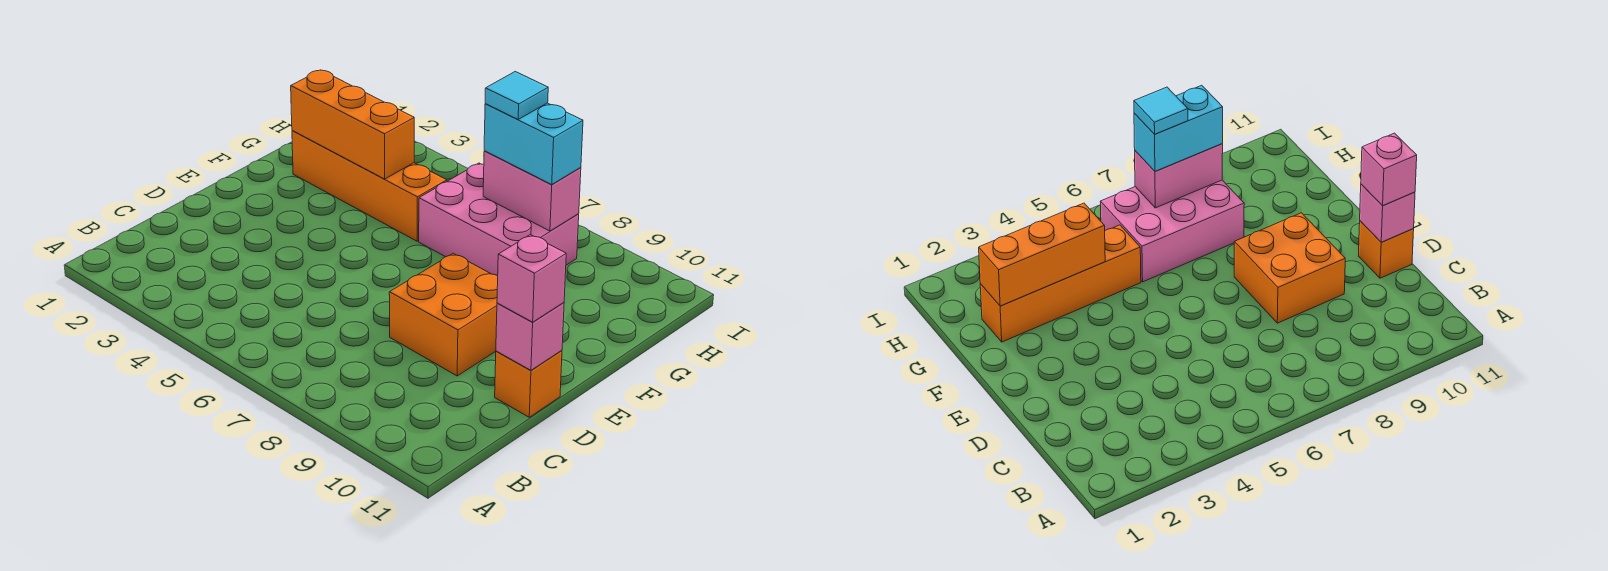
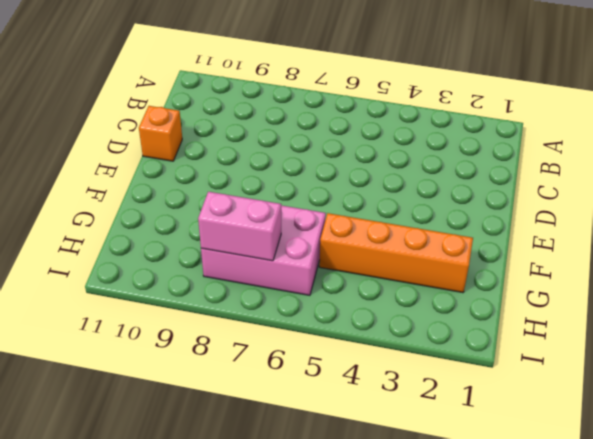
none -> orange 2x2 brick [389,254,498,376]
none -> pink 1x1 brick [496,303,564,370]

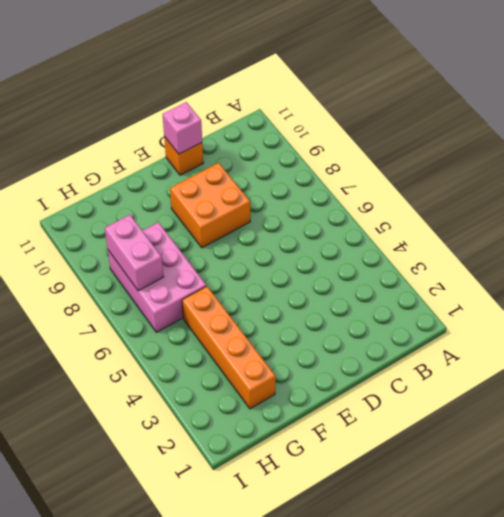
none -> orange 1x3 brick [291,70,414,179]
none -> pink 1x1 brick [497,235,566,322]

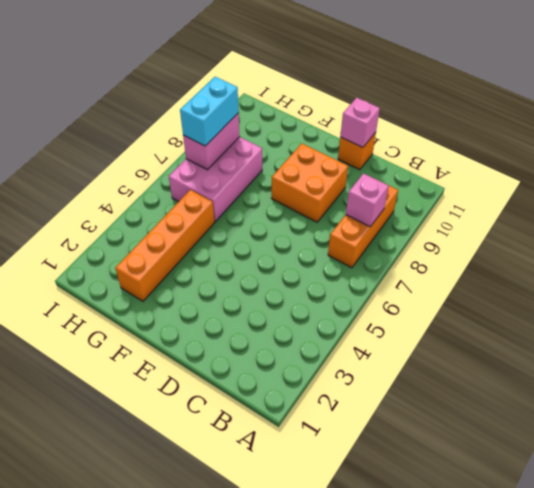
orange 1x3 brick [328,185,398,268] -> orange 1x3 brick moved to [291,70,414,179]
pink 1x1 brick [346,174,389,227] -> pink 1x1 brick moved to [497,235,566,322]
none -> cyan 1x1 tile [485,72,548,119]

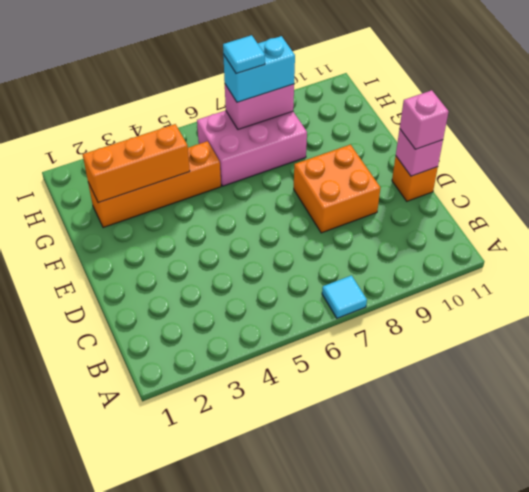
cyan 1x1 tile [322,275,367,318] -> none

